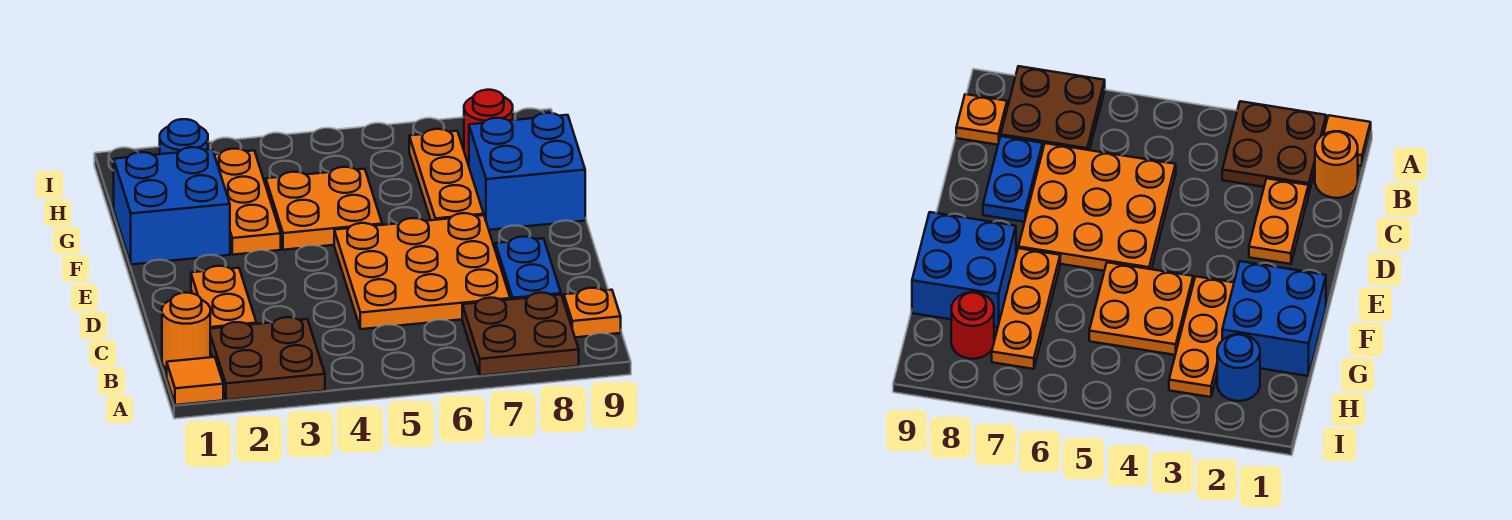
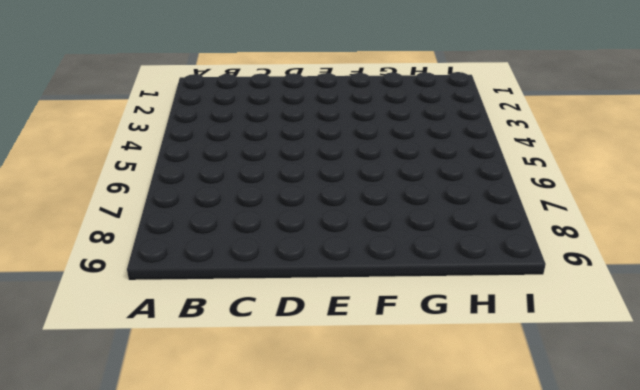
none -> orange 1x1 tile [167,357,223,405]
none -> brown 2x2 plate [210,317,325,400]
none -> brown 2x2 plate [462,293,579,376]

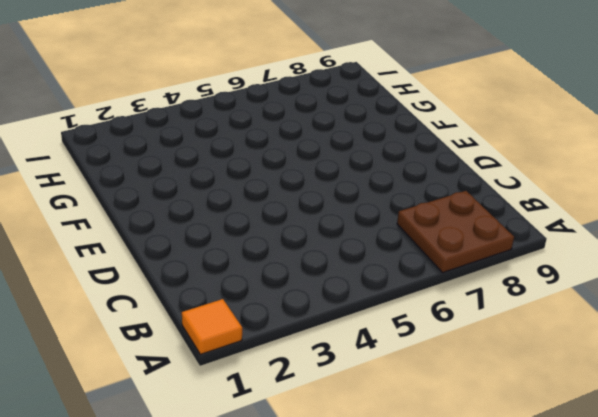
none -> brown 2x2 plate [210,317,325,400]
none -> orange 1x1 round brick [162,293,210,369]
none -> orange 1x1 plate [564,288,621,337]

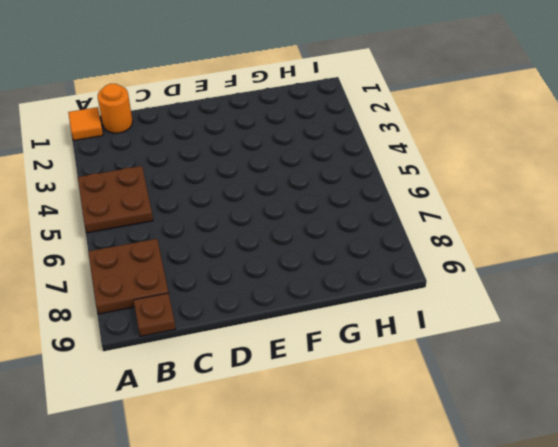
brown 2x2 plate [78,166,153,233] -> brown 2x2 plate moved to [210,317,325,400]
brown 1x1 plate [134,293,176,336] -> orange 1x1 plate [564,288,621,337]
none -> orange 1x2 plate [191,266,256,328]
none -> orange 3x3 plate [334,213,510,329]
none -> blue 1x2 plate [495,237,561,299]

